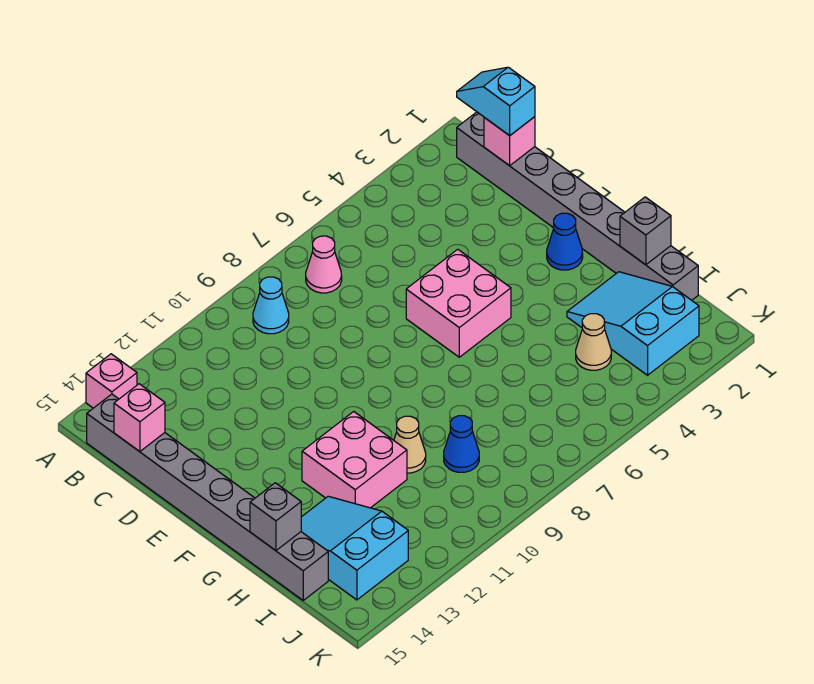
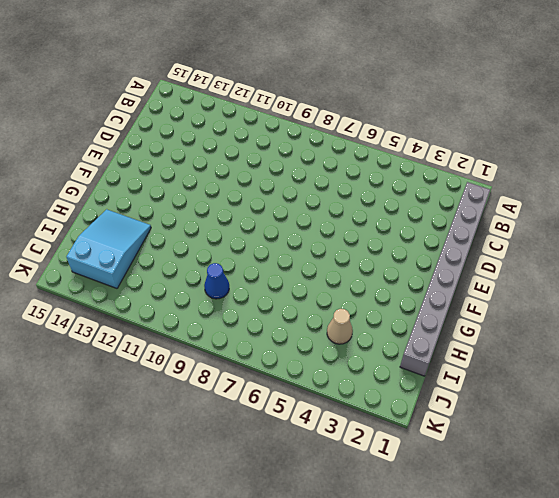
none -> pink 1x1 brick [86,354,137,408]
none -> pink 1x1 cone [306,236,342,293]
none -> cyan 1x1 cone [253,277,289,334]

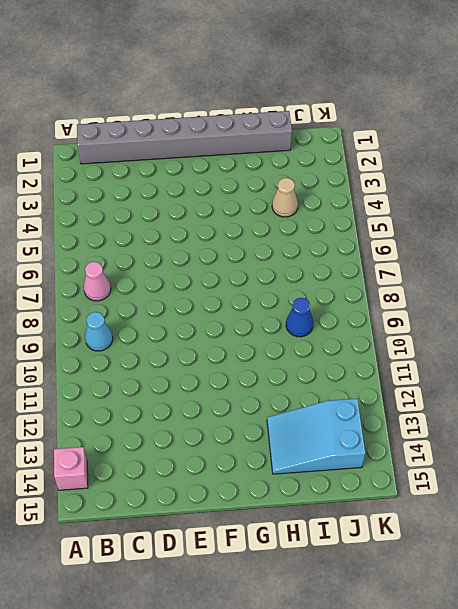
none -> grey 1x8 brick [87,394,328,600]
none -> pink 2x2 brick [406,249,511,357]
none -> blue 1x1 cone [547,213,583,270]

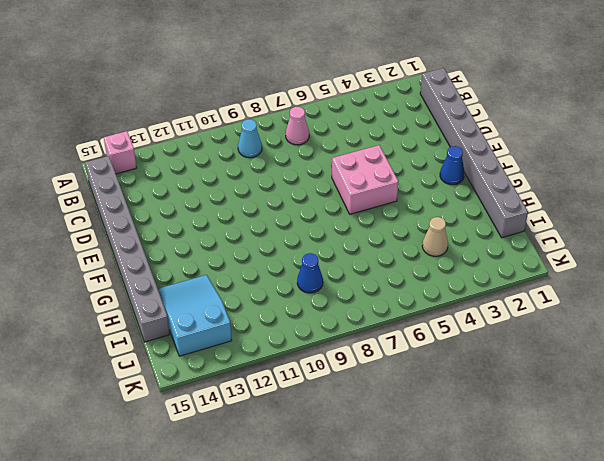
none -> pink 2x2 brick [302,411,407,508]
none -> cyan 2x3 slope [567,272,699,375]
none -> tan 1x1 cone [394,416,426,473]

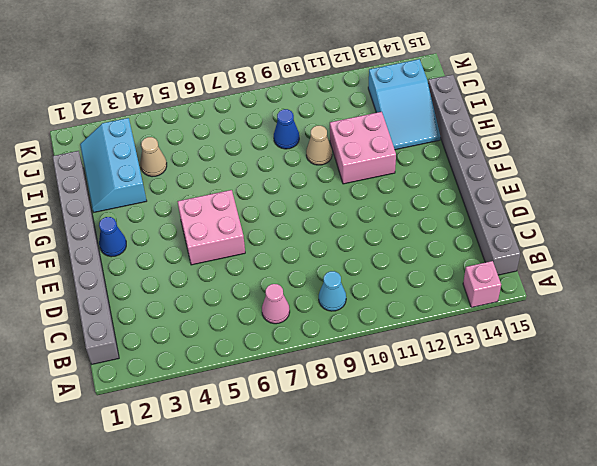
cyan 2x3 slope [80,118,147,212] -> cyan 2x3 slope turned to [567,272,699,375]
none -> pink 1x1 brick [484,117,535,166]
none -> pink 1x1 brick [114,384,165,452]
none -> grey 1x1 brick [620,197,671,265]

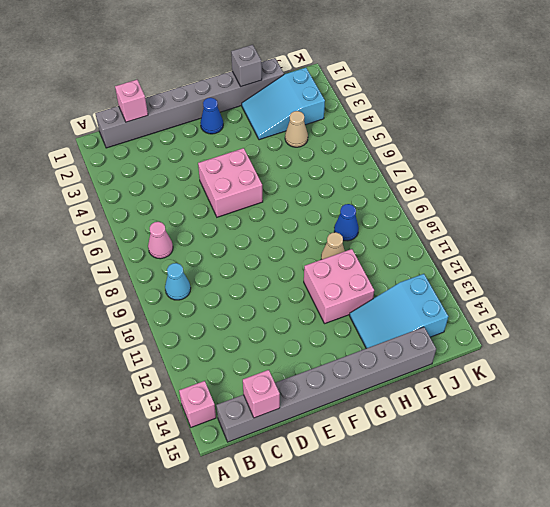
none -> grey 1x1 brick [250,483,301,551]
none -> cyan 1x2 slope [457,67,535,136]

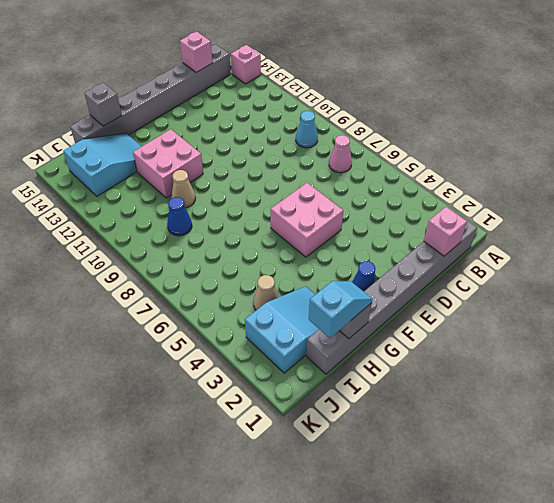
cyan 1x2 slope [309,281,372,338] -> cyan 1x2 slope moved to [457,67,535,136]

